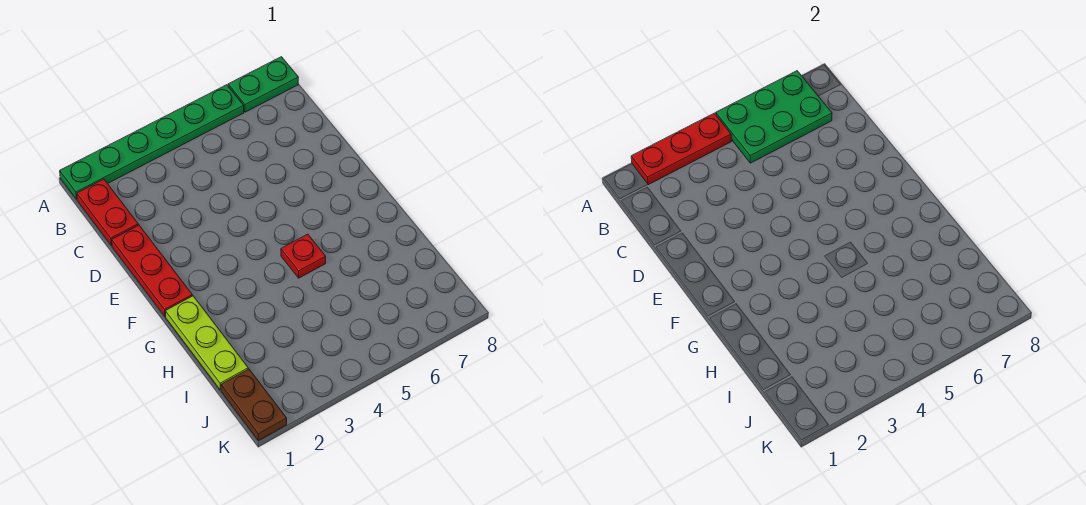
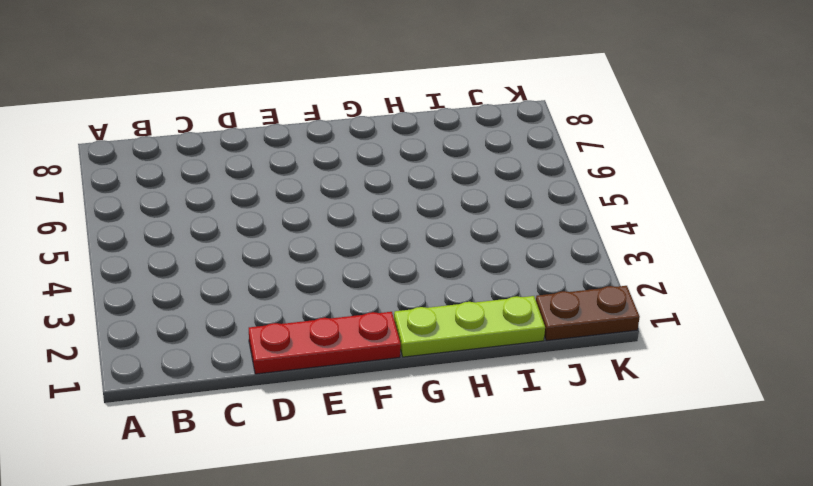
none -> green 1x6 plate [60,85,244,199]
none -> green 1x2 plate [228,57,299,112]

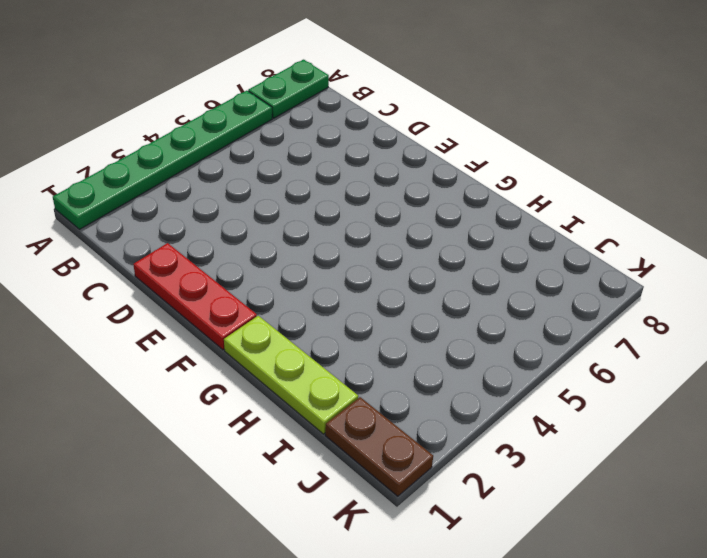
none -> red 1x2 plate [77,179,138,245]
none -> red 1x1 plate [281,234,326,278]

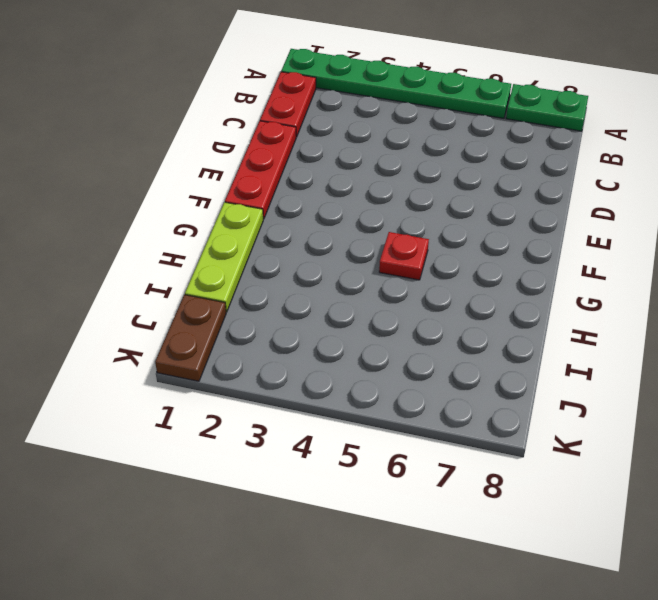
none -> red 1x3 plate [631,113,731,185]
none -> green 2x3 plate [716,71,832,163]

